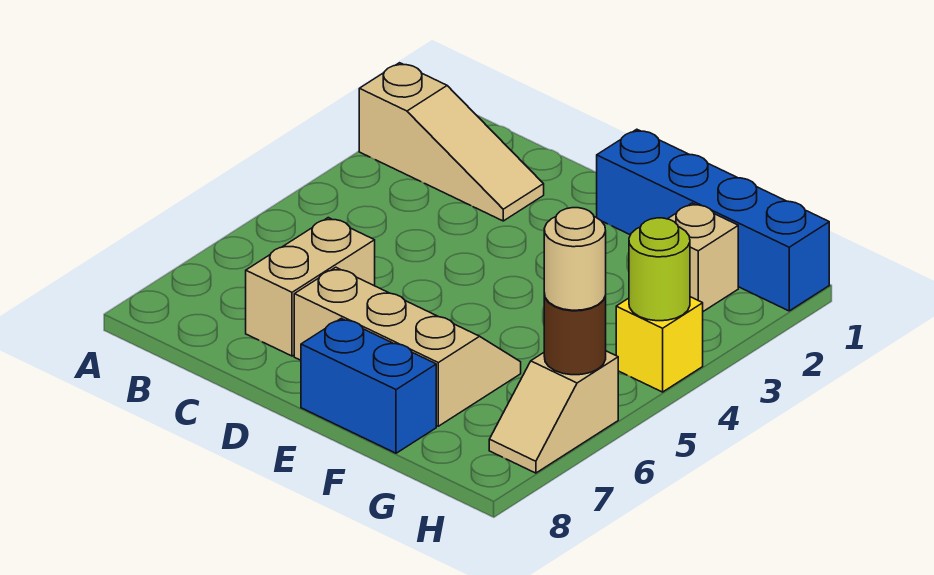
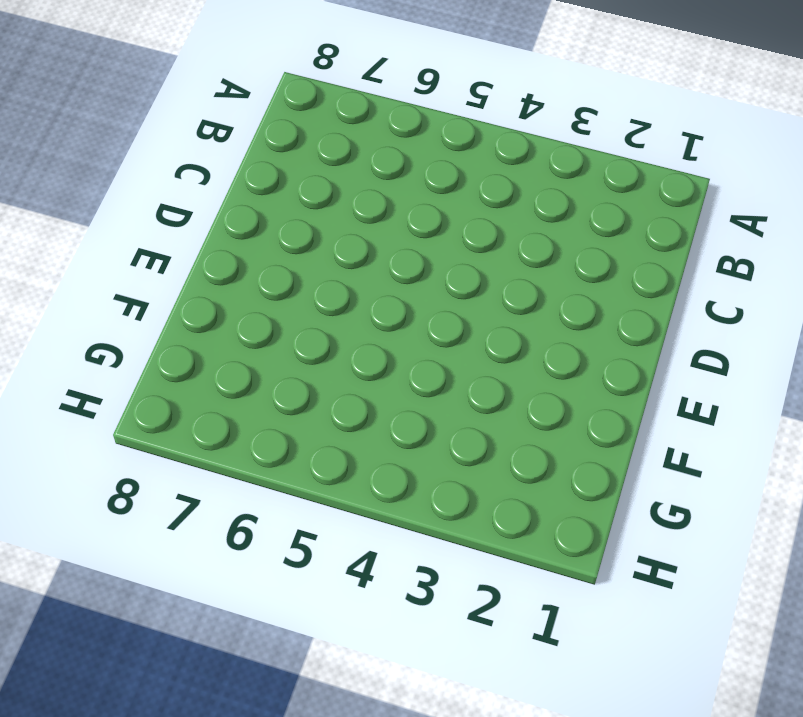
none -> tan 1x3 slope [359,63,544,221]
none -> tan 1x2 brick [246,218,375,356]

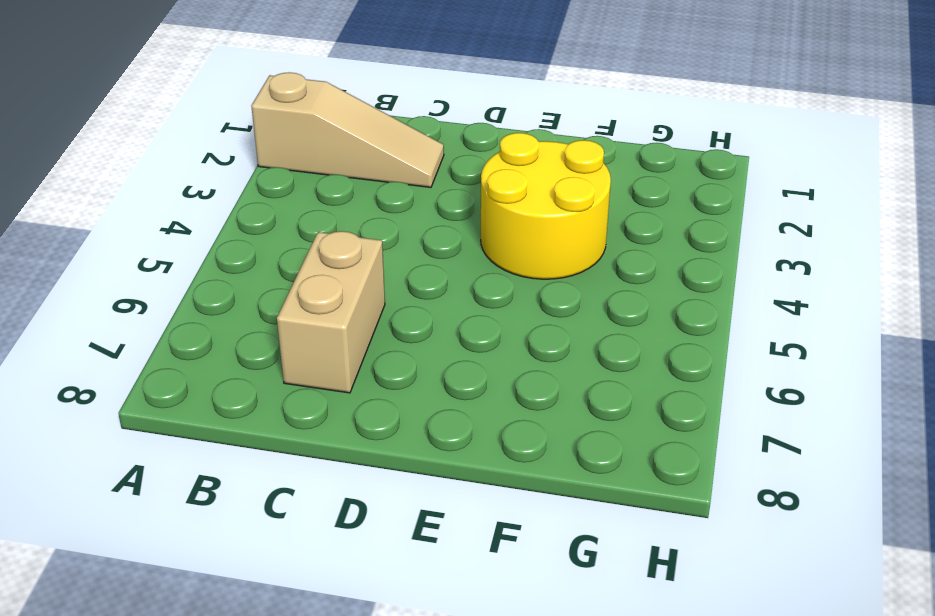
yellow 2x2 round brick [481,133,611,279] -> none
none -> tan 2x3 slope [294,267,521,426]
none -> blue 1x4 brick [596,129,829,311]

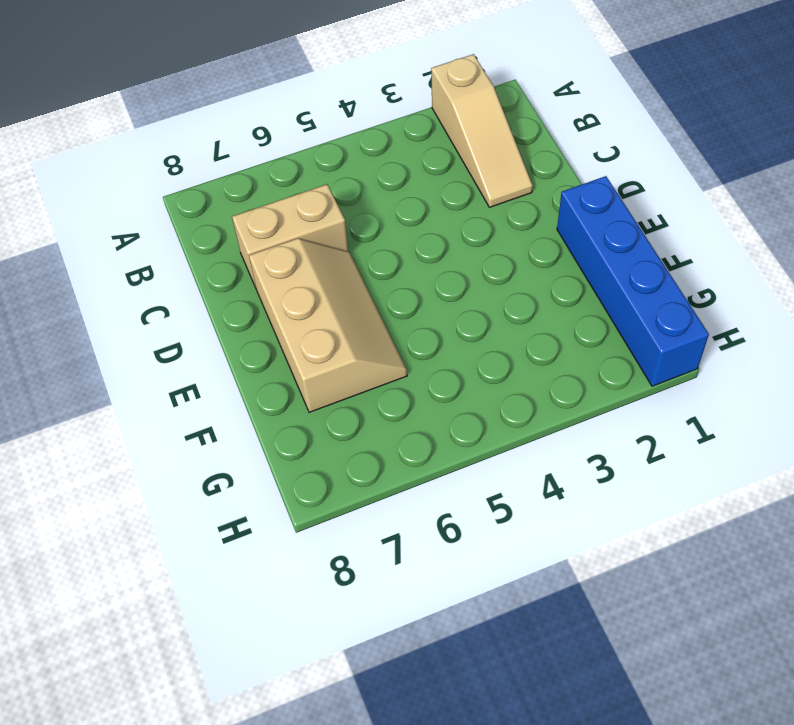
none -> blue 1x2 brick [301,318,436,453]
none -> tan 1x1 brick [668,203,738,311]

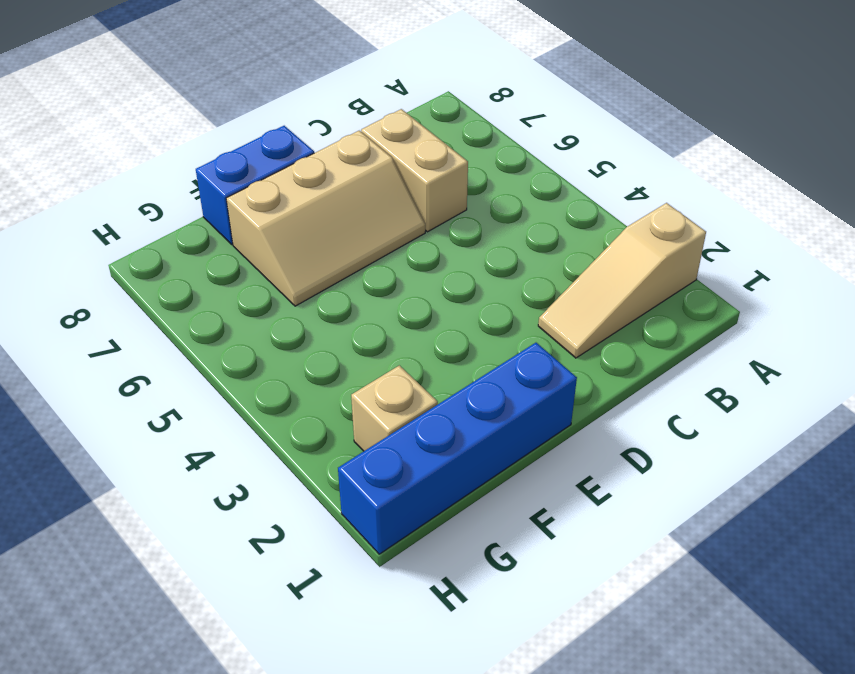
none -> yellow 1x1 brick [616,297,703,392]
none -> tan 1x2 slope [489,351,618,473]

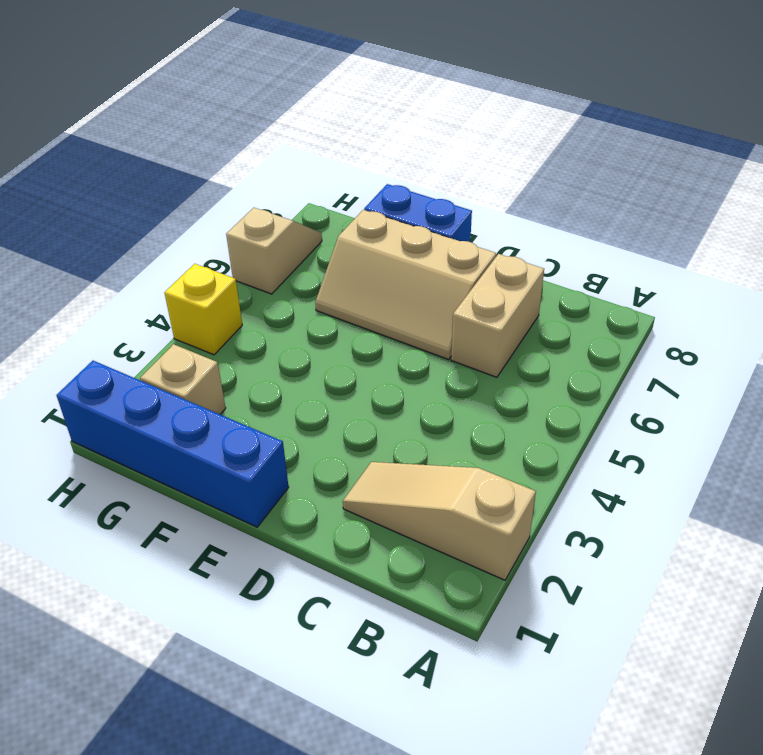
none -> lime 1x1 round brick [629,218,690,321]
none -> brown 1x1 round brick [544,294,606,375]

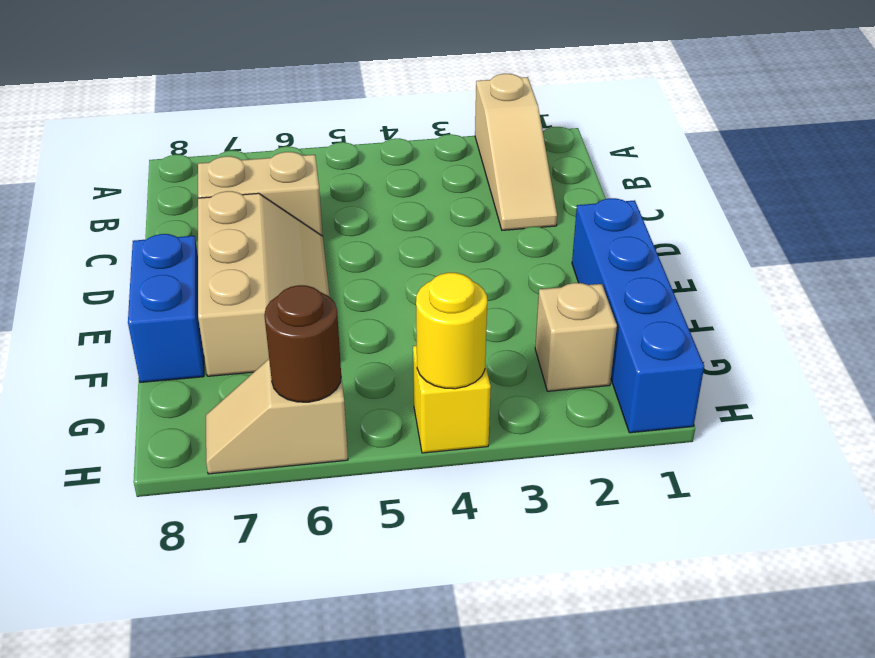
yellow 1x1 round brick [416,273,487,389] -> lime 1x1 round brick [629,218,690,321]
none -> tan 1x1 round brick [544,208,606,310]

